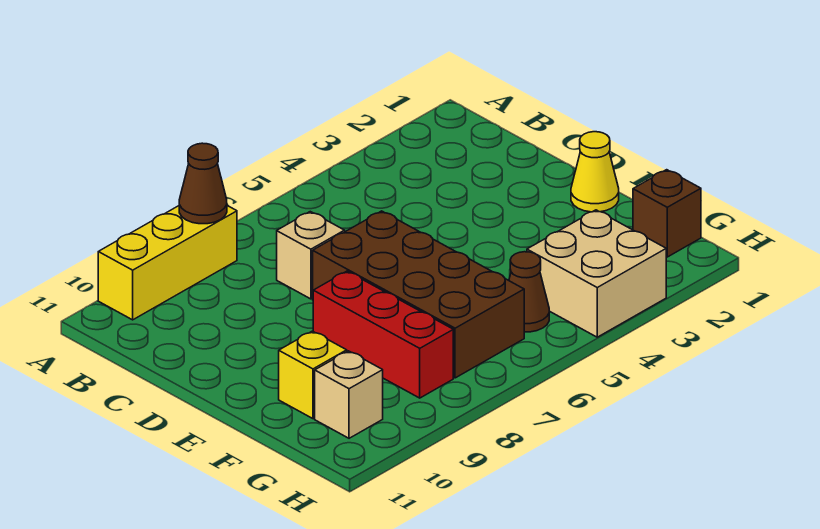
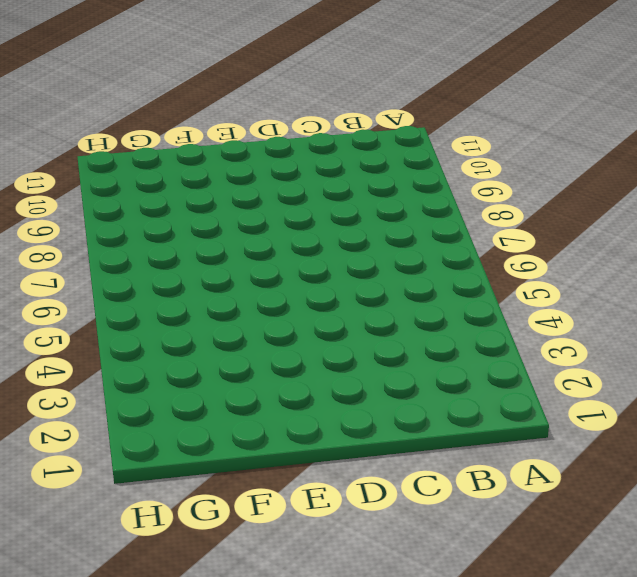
none -> yellow 1x3 brick [98,206,237,320]
none -> tan 1x1 brick [277,212,345,299]

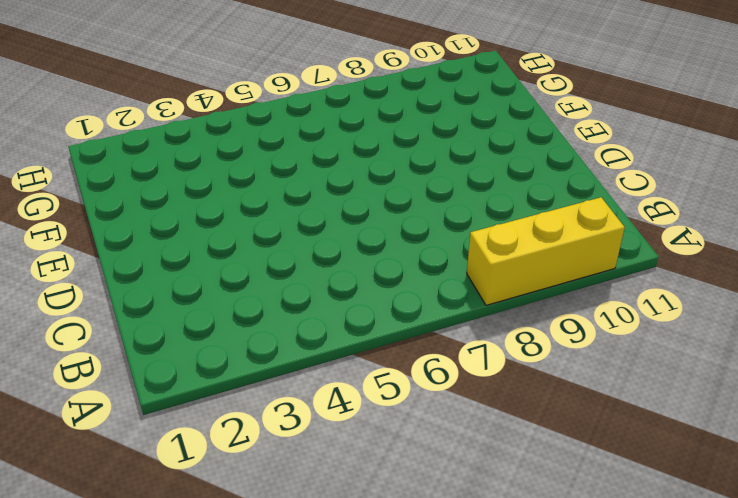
none -> tan 1x1 brick [277,212,345,299]
none -> brown 2x4 brick [313,211,524,378]

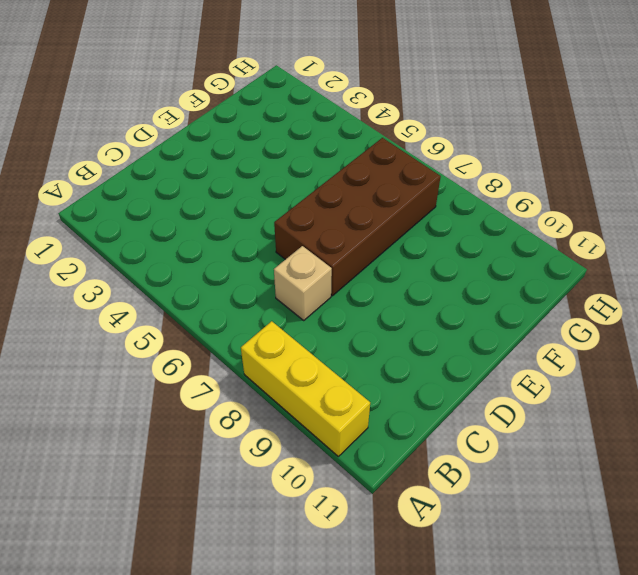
none -> yellow 1x1 cone [571,132,619,212]
none -> red 1x3 brick [313,271,453,398]

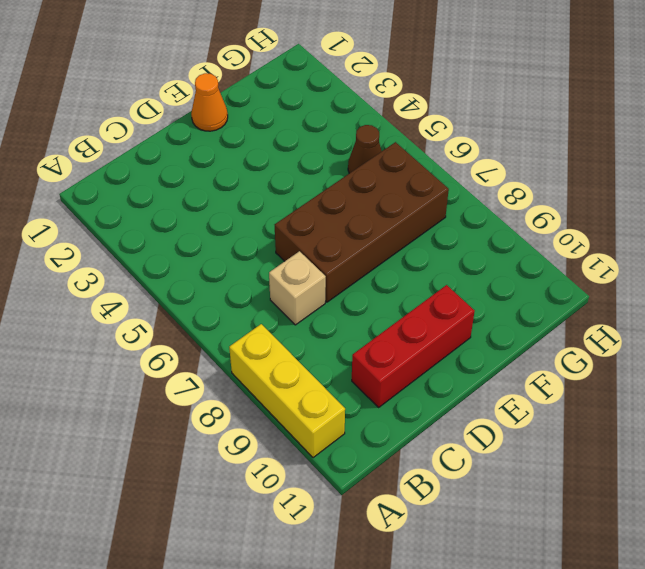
red 1x3 brick [352,285,475,407] -> red 1x3 brick moved to [313,271,453,398]
orange 1x1 cone [191,73,228,131] -> yellow 1x1 cone [571,132,619,212]
none -> yellow 1x1 brick [279,331,347,419]
none -> brown 1x1 brick [633,170,701,257]

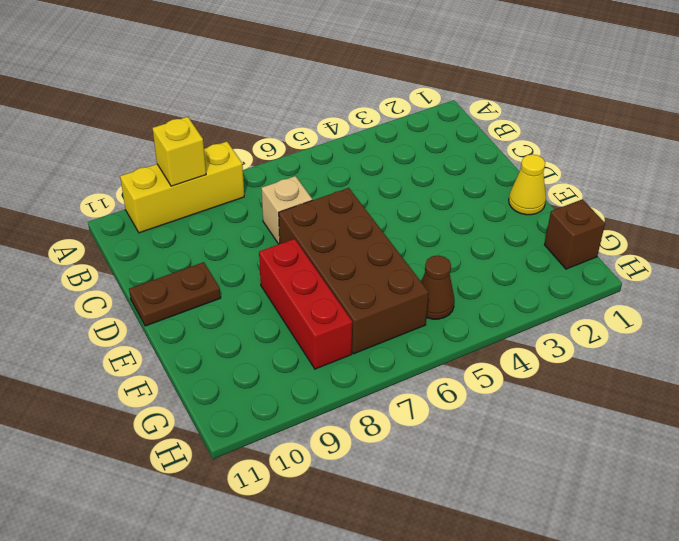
yellow 1x1 brick [152,117,206,186] -> yellow 1x1 brick moved to [279,331,347,419]
brown 1x2 plate [129,262,221,326] -> none
none -> tan 2x2 brick [527,210,666,337]
none -> tan 1x1 brick [315,351,383,438]

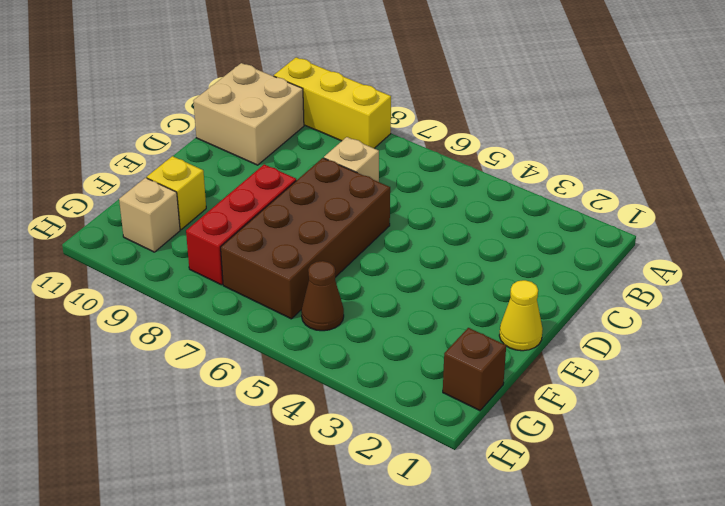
tan 2x2 brick [193,63,304,165] -> tan 2x2 brick moved to [527,210,666,337]
none -> brown 1x1 cone [179,143,227,224]

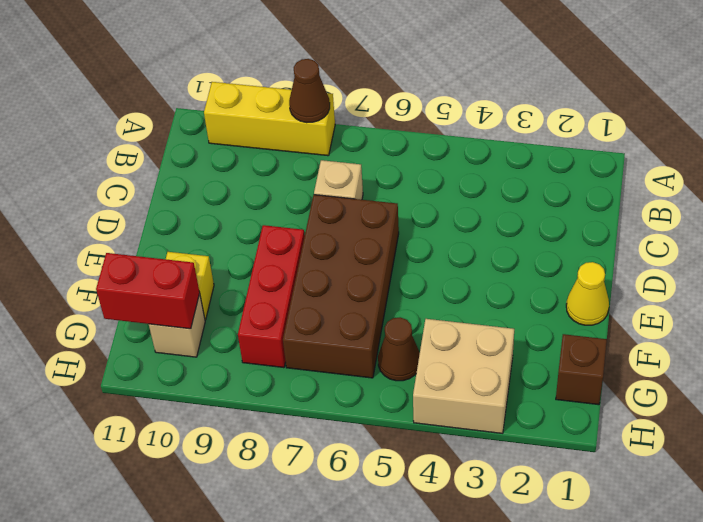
red 1x2 brick [96,253,200,329] -> none

